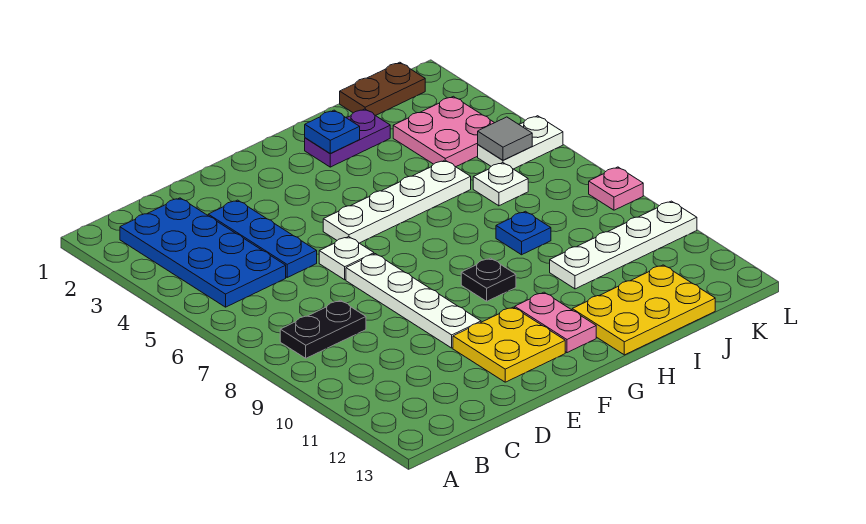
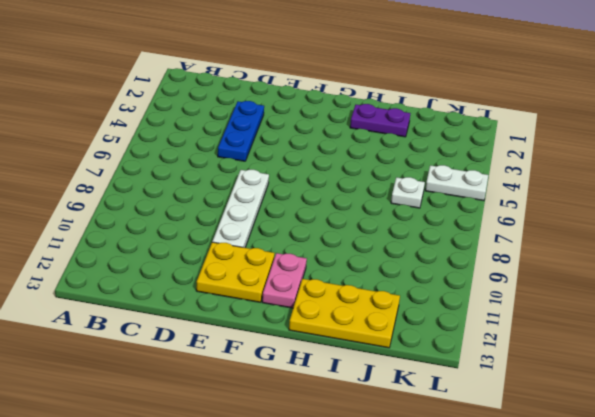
none -> blue 2x4 plate [120,198,286,307]
none -> black 1x2 plate [280,300,366,358]
none -> white 1x1 plate [319,237,374,280]

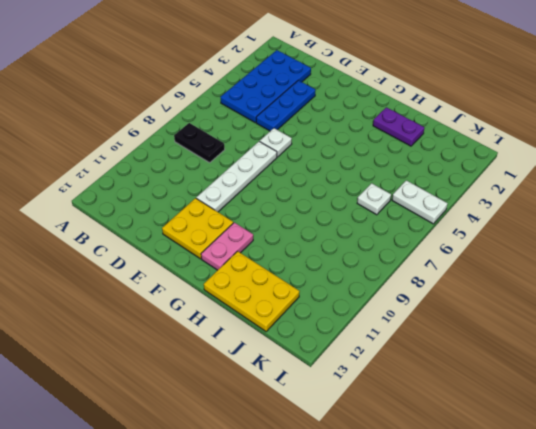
none -> white 1x4 plate [323,160,471,243]
none -> black 1x1 plate [461,258,516,301]
none -> blue 1x1 plate [496,211,551,255]

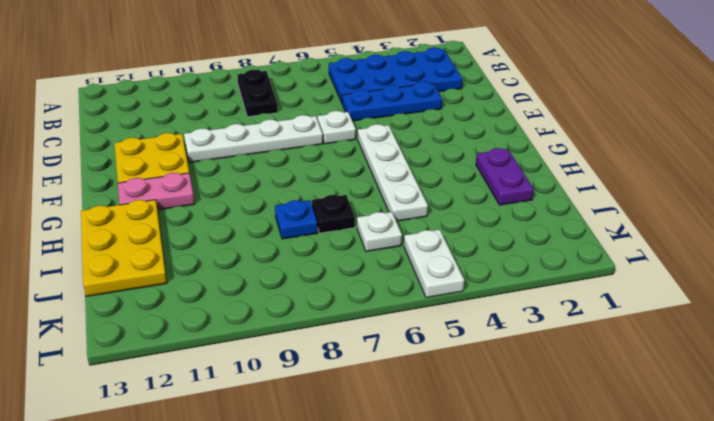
black 1x1 plate [312,195,355,233] -> black 1x1 plate moved to [461,258,516,301]
none -> white 1x4 plate [550,201,697,289]
none -> brown 1x2 plate [340,62,425,116]
none -> pink 2x2 plate [393,96,494,167]

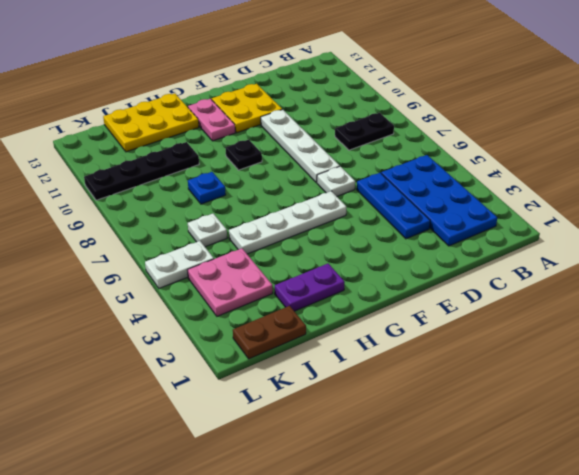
black 1x4 plate [84,142,199,200] -> white 1x4 plate [550,201,697,289]
none -> pink 1x1 plate [589,167,643,210]
none -> blue 1x1 plate [305,110,360,154]
none -> grey 1x1 tile [478,117,532,160]

